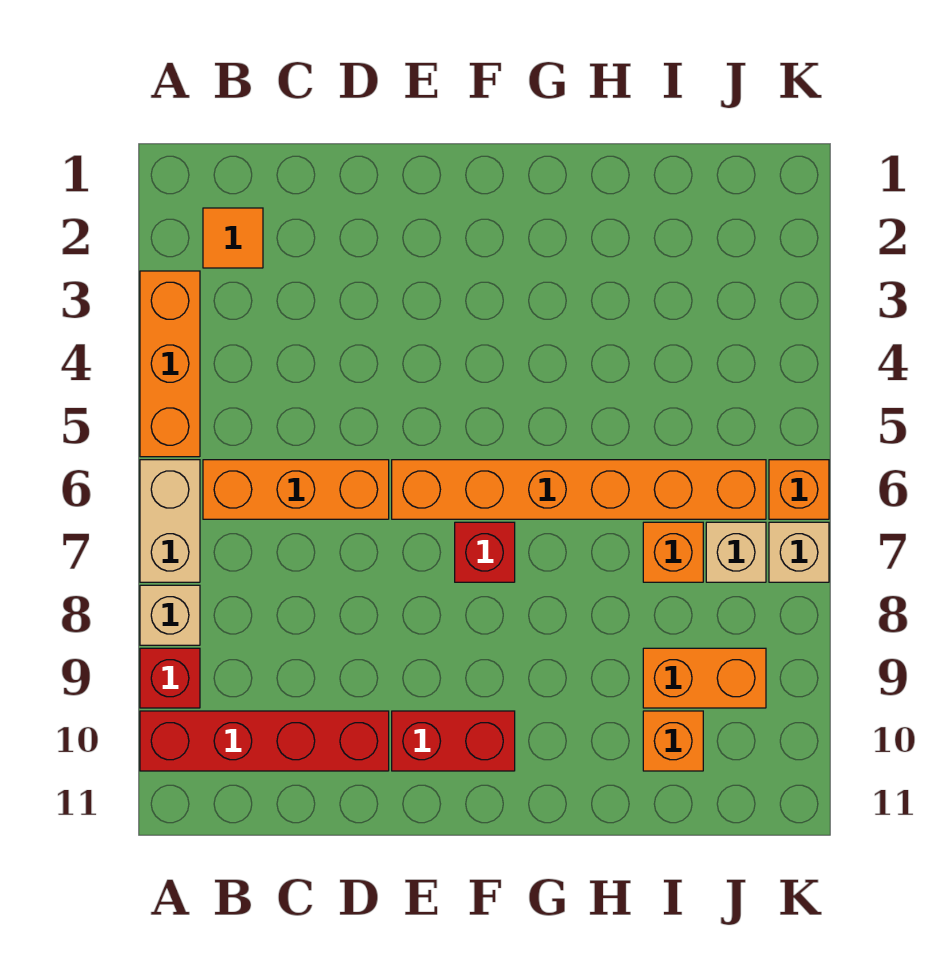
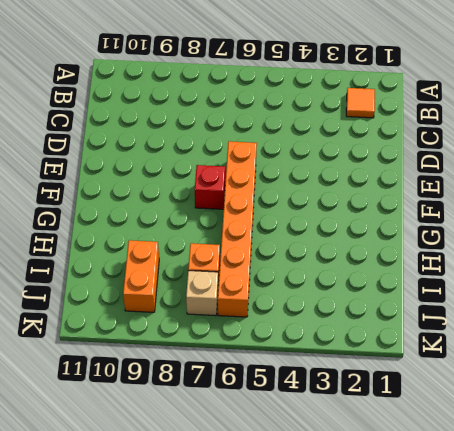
none -> orange 1x3 brick [140,271,200,457]
none -> tan 1x2 brick [140,460,200,582]
none -> tan 1x1 brick [140,585,200,645]

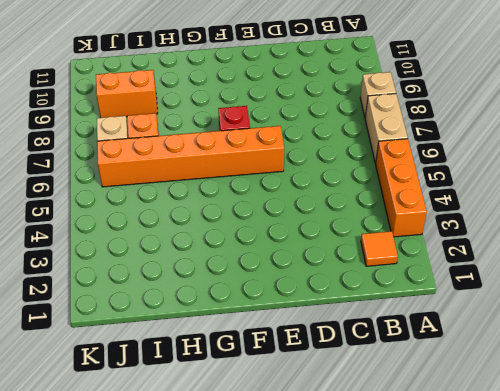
none -> red 1x1 brick [140,648,200,708]
none -> red 1x4 brick [140,711,389,771]
none -> orange 1x3 brick [203,460,389,519]

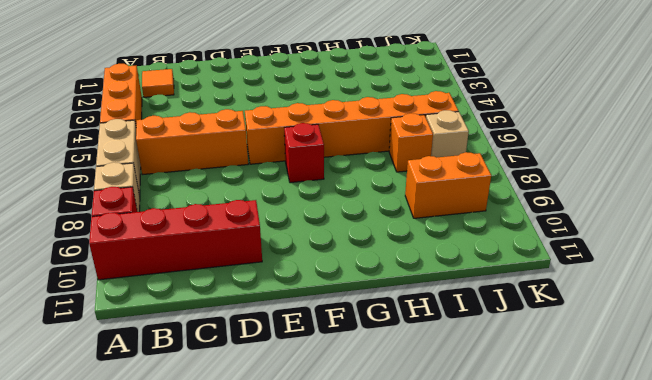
none -> red 1x2 brick [392,711,515,771]
none -> orange 1x1 brick [643,711,703,771]
none -> orange 1x1 brick [769,460,829,519]

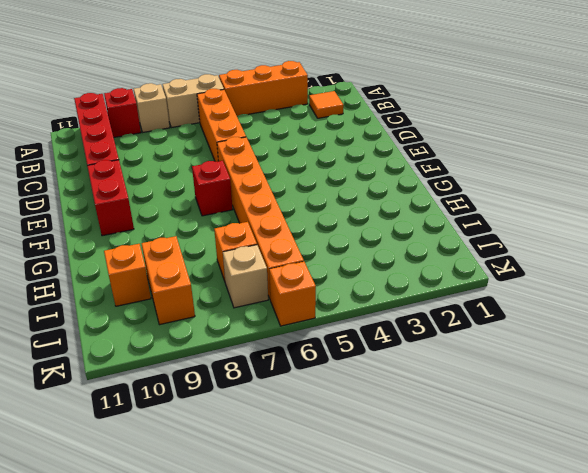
none -> tan 1x1 brick [769,522,829,582]

